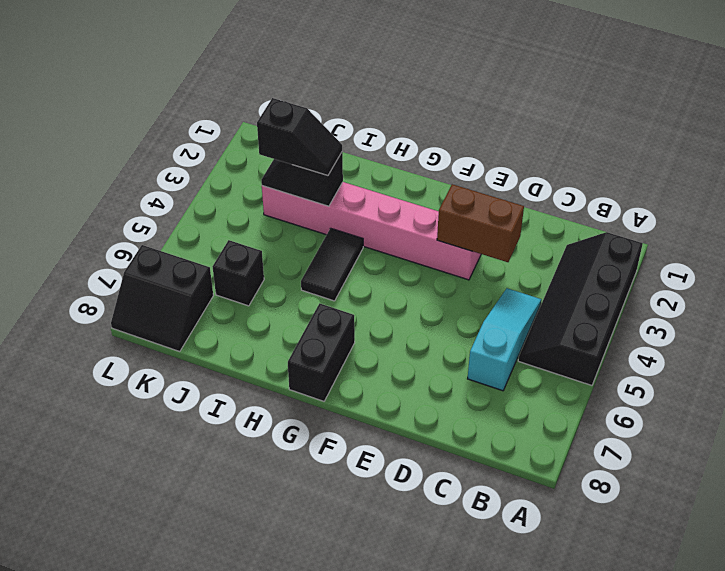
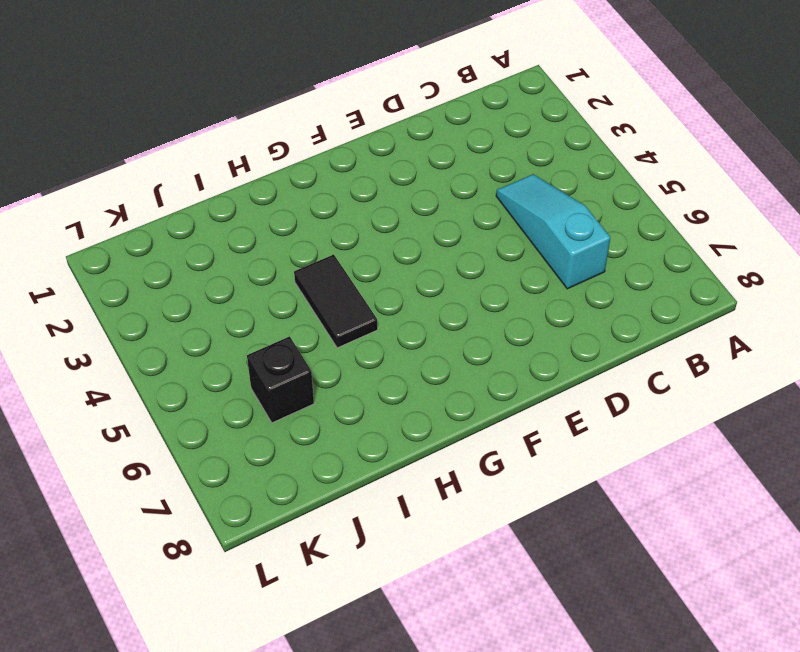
none -> black 2x4 slope [518,232,643,385]
none -> pink 1x6 brick [262,182,481,280]

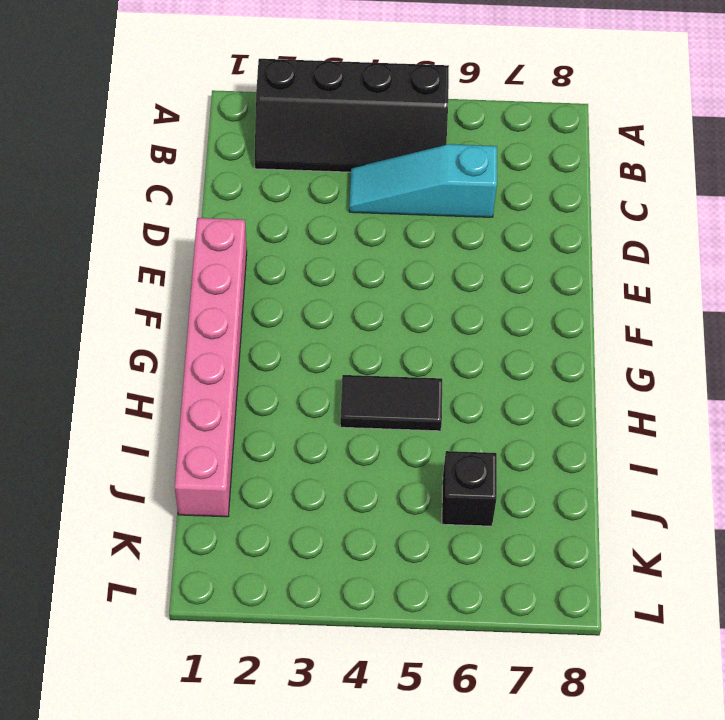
pink 1x6 brick [175,218,247,517] -> pink 1x6 brick moved to [262,182,481,280]
none -> black 1x2 brick [288,303,355,401]
none -> black 2x2 slope [111,245,213,352]

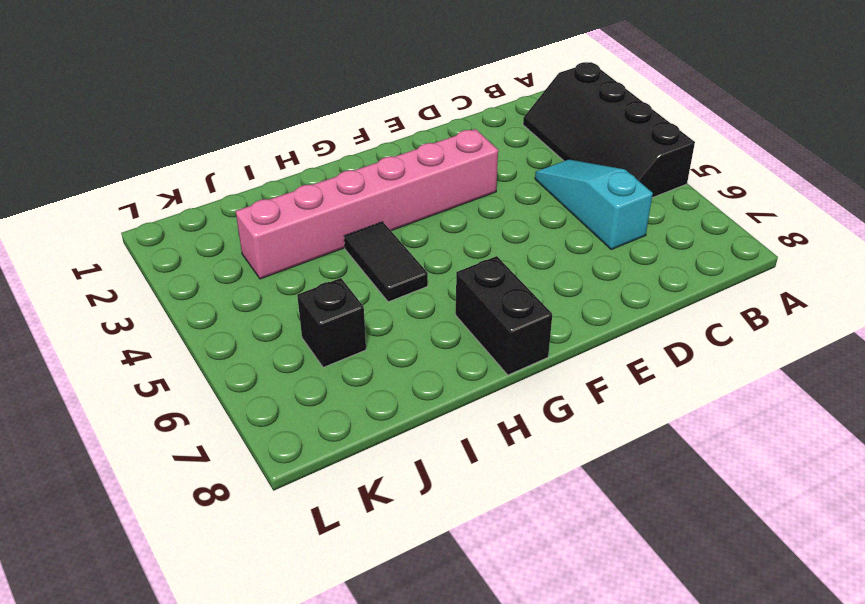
none -> black 2x2 slope [111,245,213,352]
none -> brown 1x2 brick [437,184,524,262]

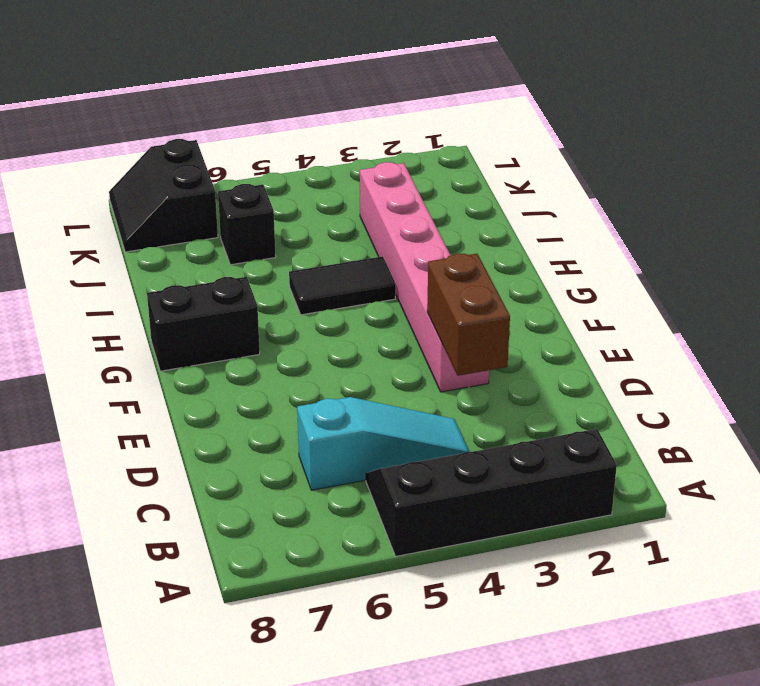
none -> black 1x2 slope [261,152,343,206]
none -> black 1x2 slope [257,98,342,176]

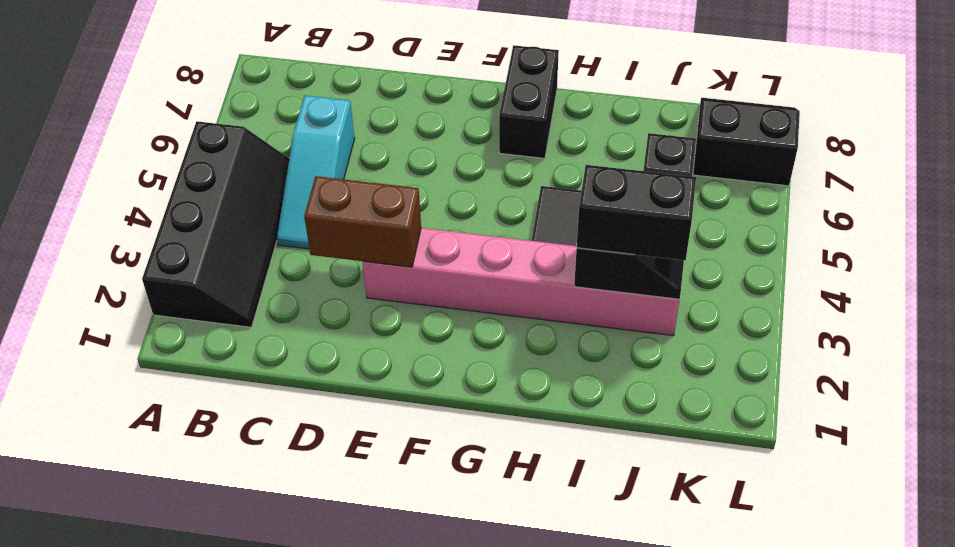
black 1x2 brick [577,165,696,260] -> black 1x2 slope [257,98,342,176]

